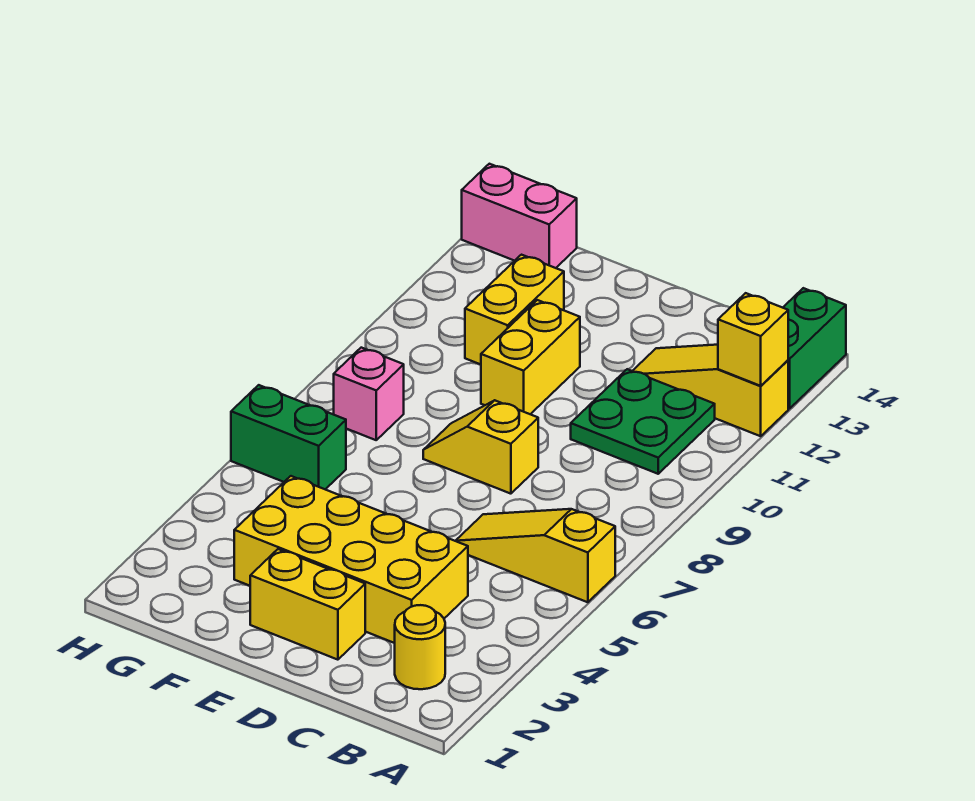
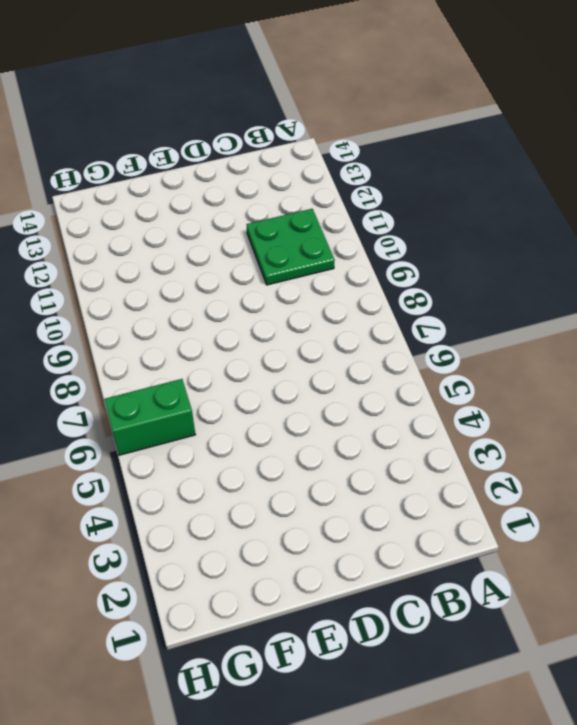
none -> yellow 1x3 slope [456,509,615,602]
none -> yellow 1x3 slope [633,345,788,436]
none -> green 1x2 brick [783,288,846,409]

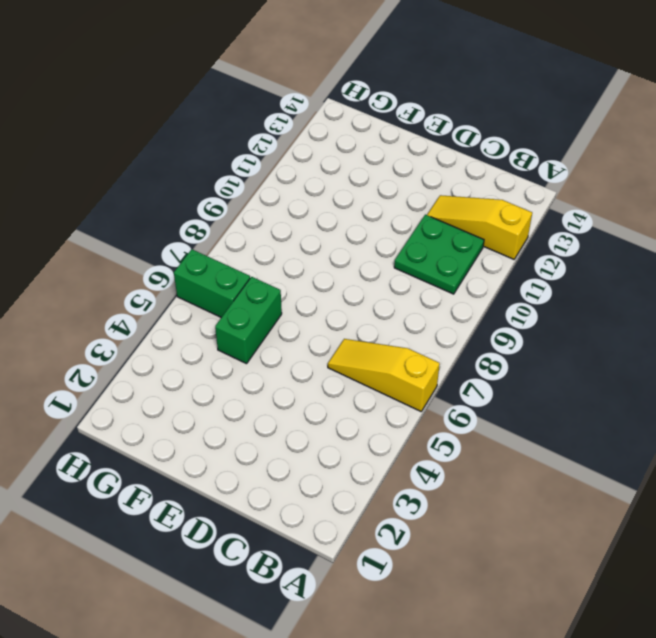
green 1x2 brick [215,277,282,364] -> green 1x2 brick moved to [783,288,846,409]
none -> yellow 1x1 round brick [395,605,445,689]
none -> yellow 2x4 brick [234,476,468,643]
none -> yellow 1x2 brick [250,549,365,660]

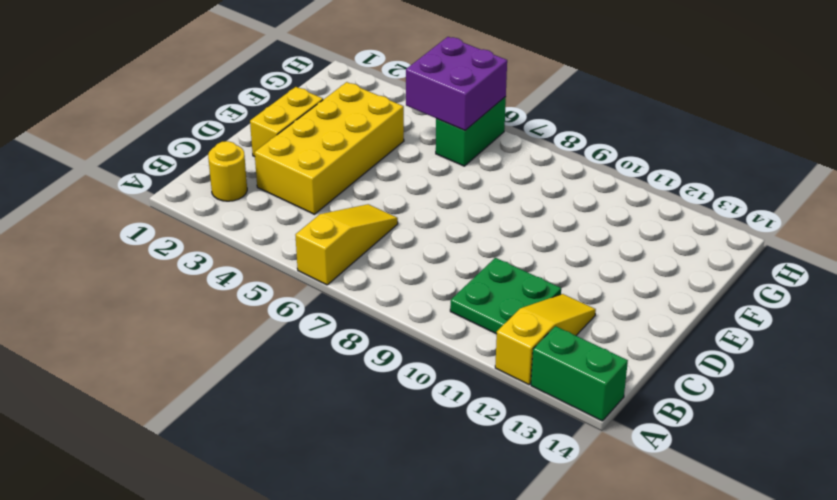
purple 2x2 brick [406,37,507,130] -> none
none -> yellow 1x2 slope [423,400,538,494]
none -> yellow 1x2 brick [481,300,580,414]
none -> yellow 1x2 brick [465,255,564,364]

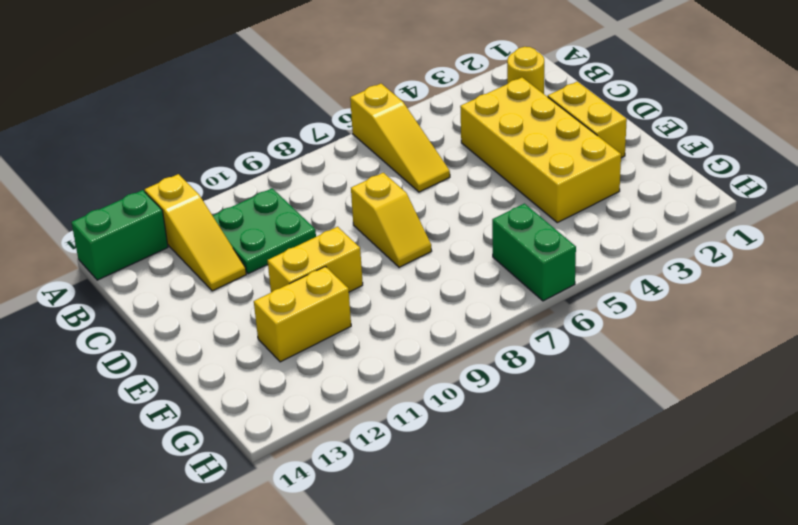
none -> pink 1x1 brick [334,348,404,440]
none -> pink 1x2 brick [462,164,577,268]
none -> yellow 1x1 brick [718,293,788,386]

